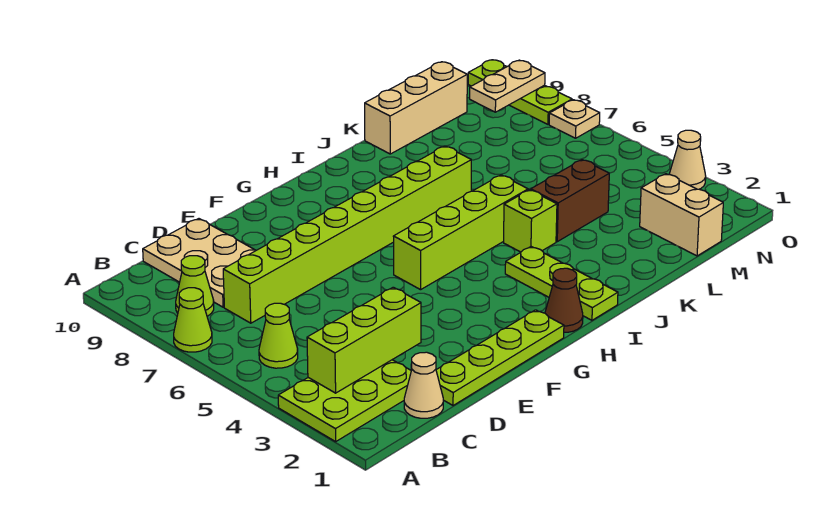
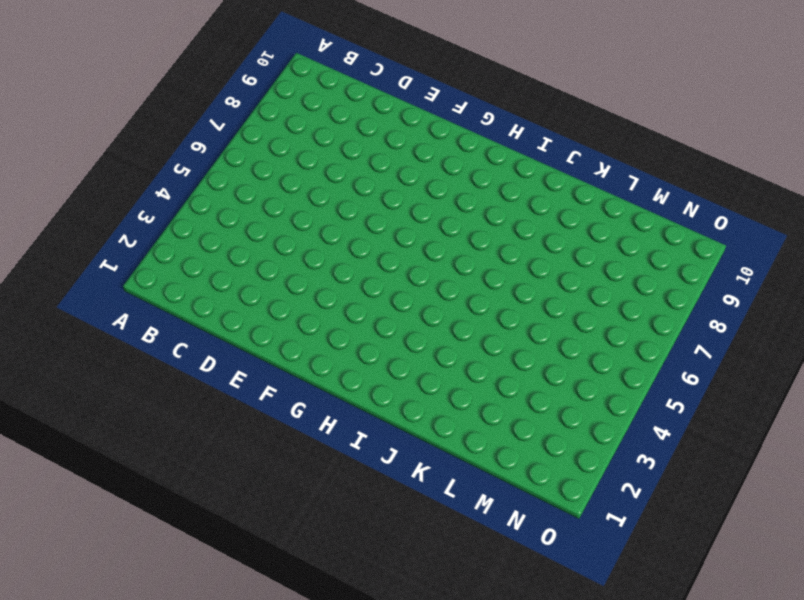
none -> lime 2x3 plate [278,360,411,442]
none -> lime 1x1 cone [174,288,212,352]
none -> lime 1x1 cone [259,303,298,368]

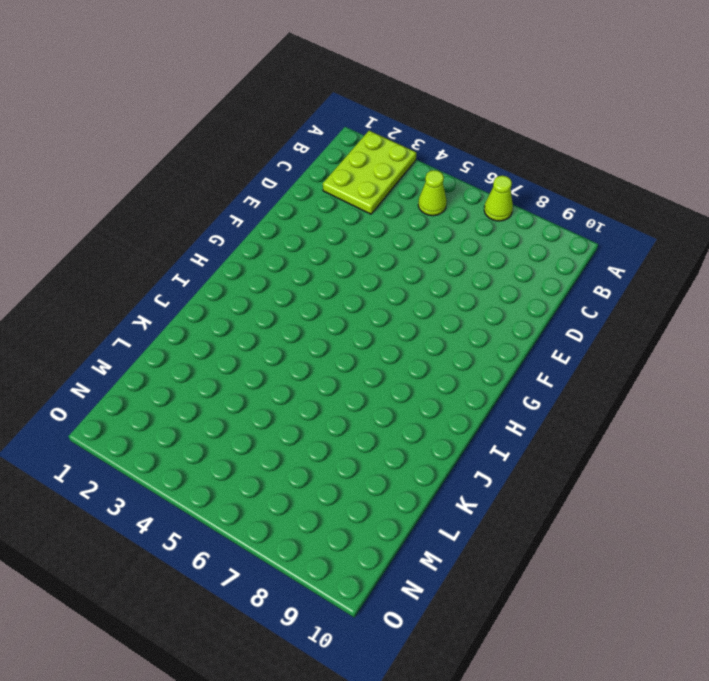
none -> lime 1x1 cone [176,256,214,316]
none -> tan 1x1 cone [404,352,443,418]
none -> lime 1x8 brick [223,146,471,323]

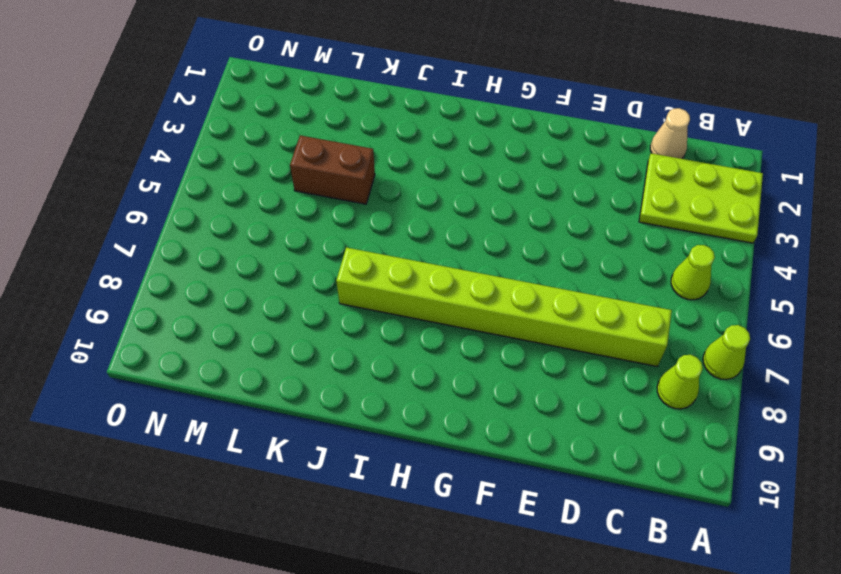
none -> tan 2x3 plate [143,219,256,307]
none -> lime 1x4 plate [436,310,564,405]
none -> lime 1x4 brick [393,175,528,290]

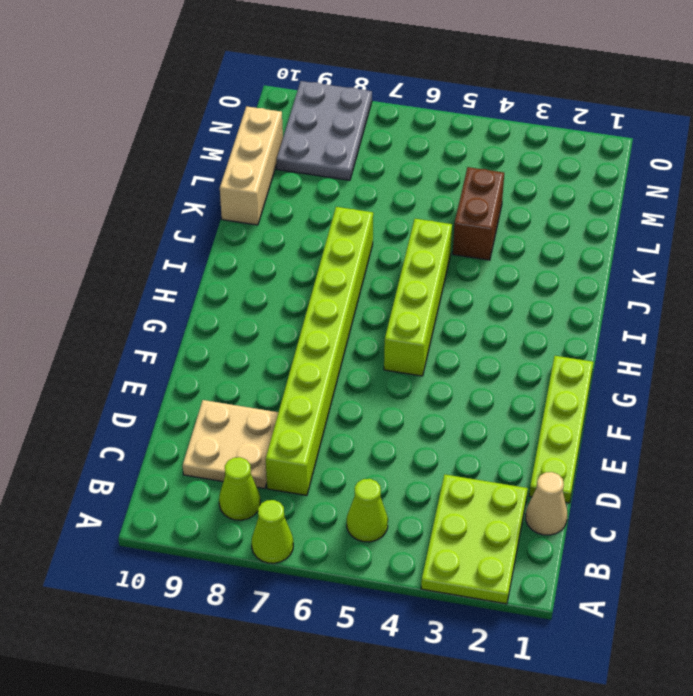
tan 2x2 plate [183,400,278,488] -> tan 2x3 plate [143,219,256,307]
grey 2x3 plate [277,81,372,180] -> lime 1x3 plate [468,60,572,124]
none -> brown 1x1 cone [545,268,583,332]
none -> lime 1x3 plate [505,247,618,320]
none -> lime 1x1 brick [504,190,557,252]

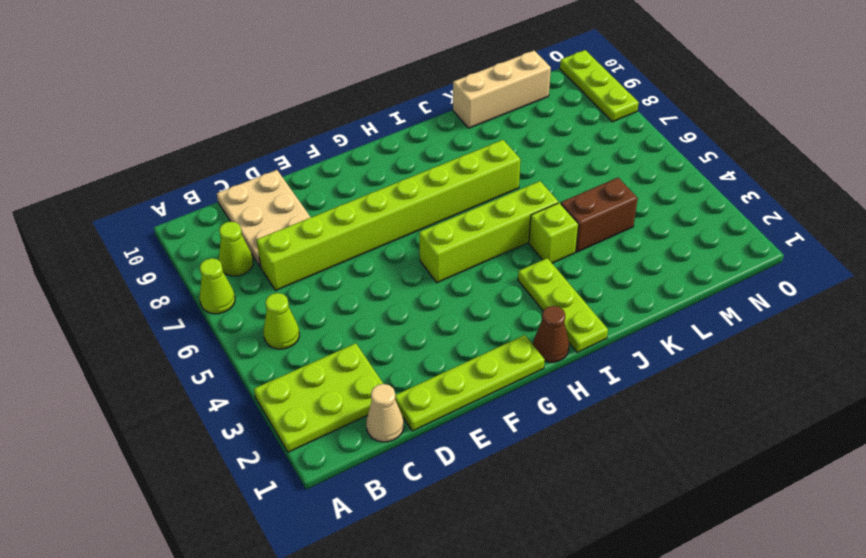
none -> tan 1x2 brick [640,174,723,256]
none -> tan 1x1 cone [669,130,706,189]
none -> tan 1x1 plate [549,100,600,138]

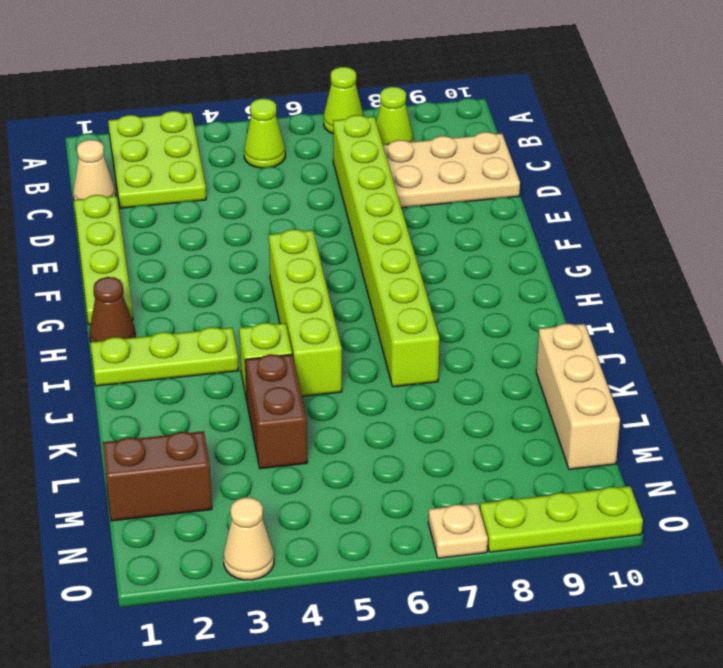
brown 1x2 brick [103,431,212,521] -> tan 1x2 brick [640,174,723,256]
none -> lime 1x3 brick [307,287,421,393]
none -> tan 1x2 plate [470,60,545,112]

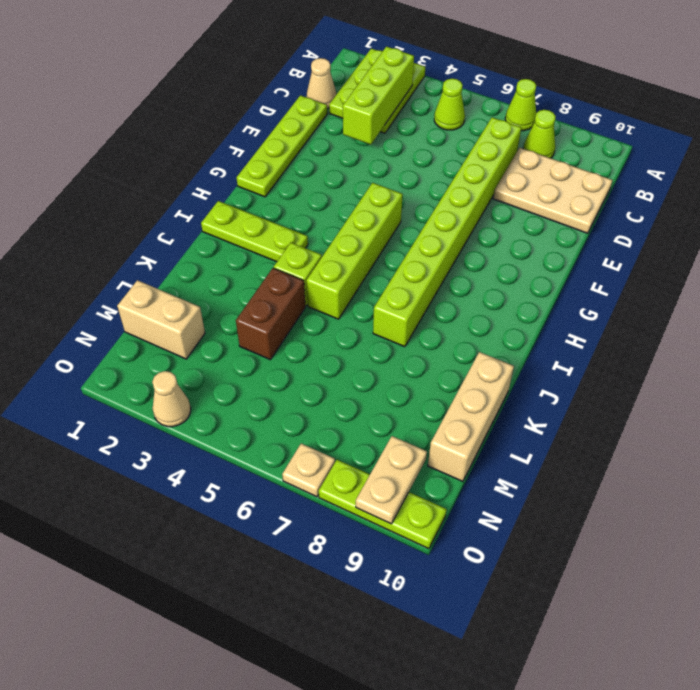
none -> brown 1x1 cone [545,268,583,332]

